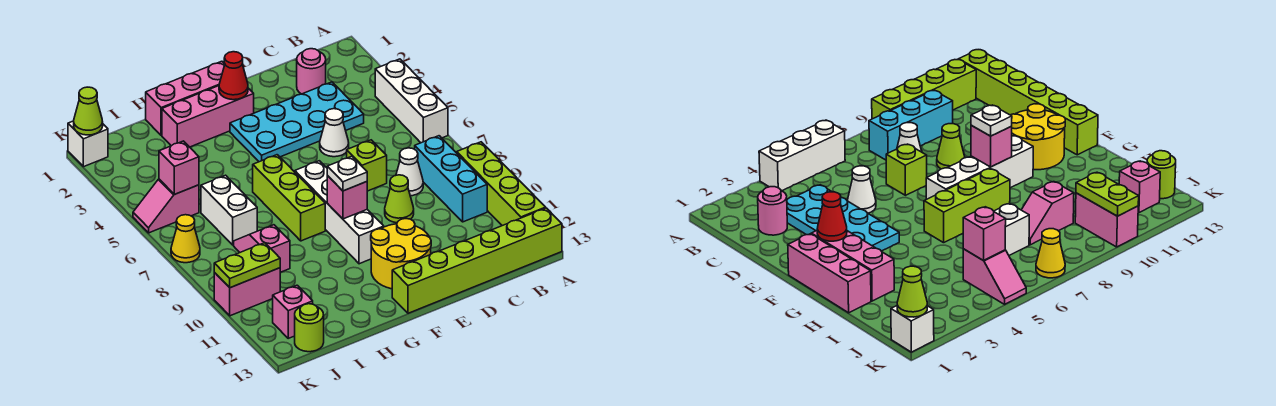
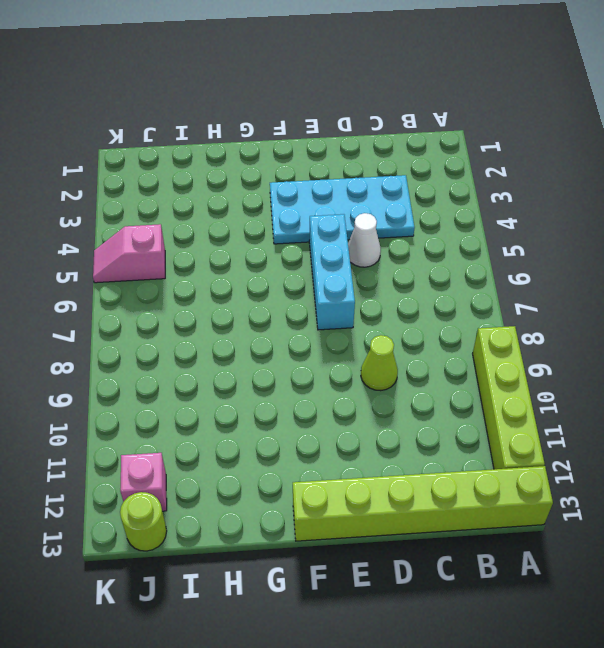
cyan 1x3 brick [309,214,355,330] -> cyan 1x3 brick moved to [415,136,487,222]
none -> white 1x3 brick [375,59,448,143]
none -> pink 1x1 round brick [297,49,326,94]
none -> white 1x1 cone [396,148,423,196]

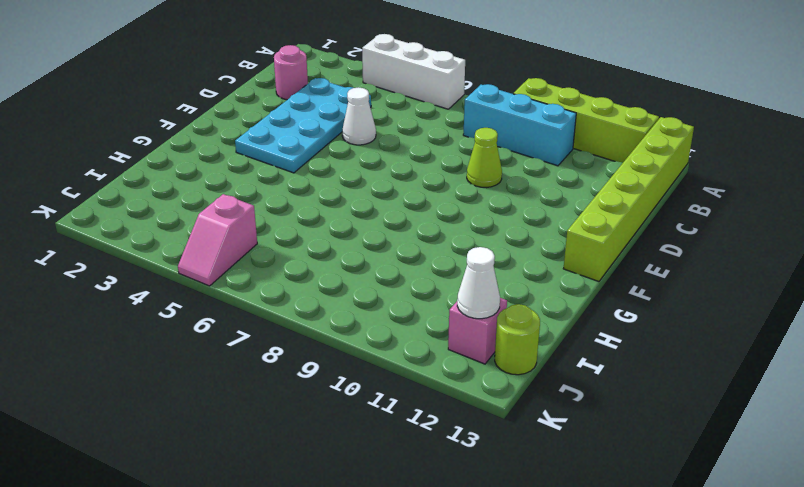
white 1x1 cone [457,247,500,319] -> white 1x1 cone moved to [396,148,423,196]
none -> lime 1x1 brick [347,140,387,191]
none -> yellow 2x2 round brick [371,219,431,289]
none -> pink 1x3 brick [146,61,225,135]

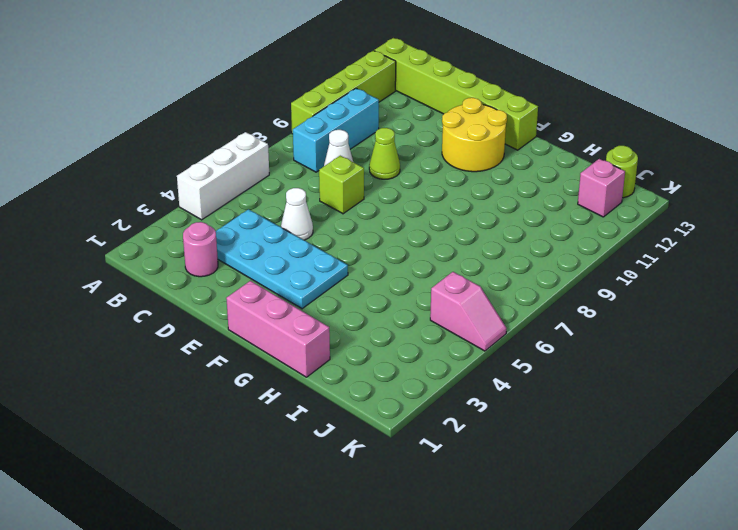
none -> pink 1x3 brick [162,86,254,147]
none -> white 1x4 brick [295,161,384,264]
none -> lime 1x3 brick [253,155,325,241]

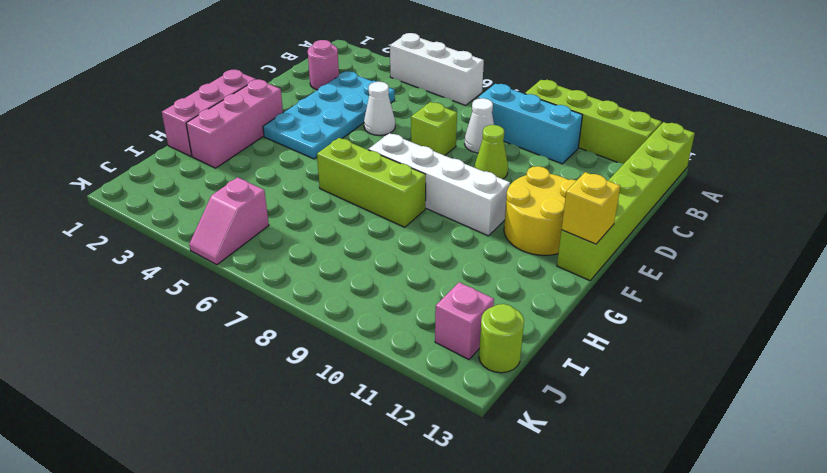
yellow 1x1 brick [562,172,620,244] -> none
none -> white 1x2 brick [201,175,257,245]
none -> pink 1x2 slope [234,225,290,272]
none -> pink 1x2 brick [214,268,280,316]

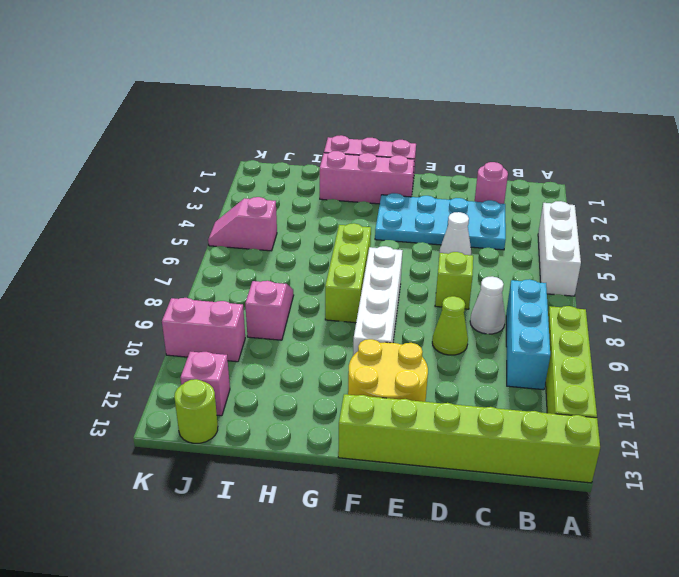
none -> white 1x2 brick [201,175,257,245]
none -> white 1x1 brick [68,121,108,167]
none -> yellow 1x1 cone [171,215,200,263]

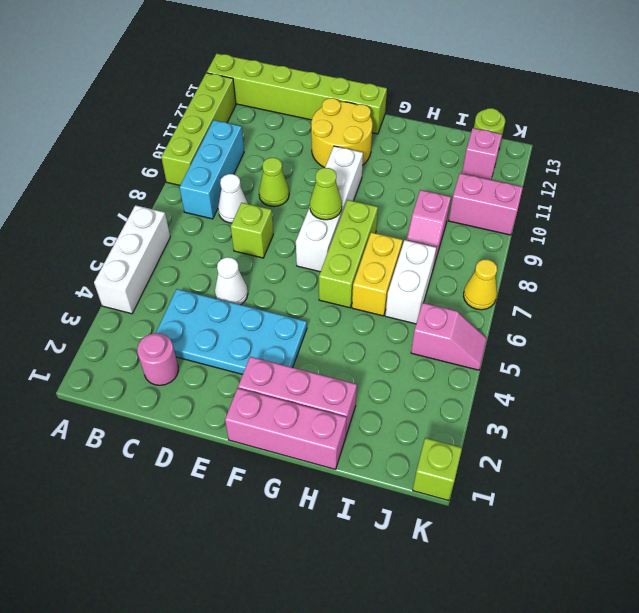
lime 1x1 cone [310,168,342,220] -> lime 1x1 cone moved to [74,87,103,135]
yellow 1x2 brick [352,232,403,316] -> none
lime 1x1 brick [413,438,462,501] -> white 1x1 brick [68,121,108,167]
none -> red 1x1 cone [219,52,248,100]
none -> pink 1x1 brick [327,176,367,219]
none -> pink 1x1 brick [159,141,199,194]

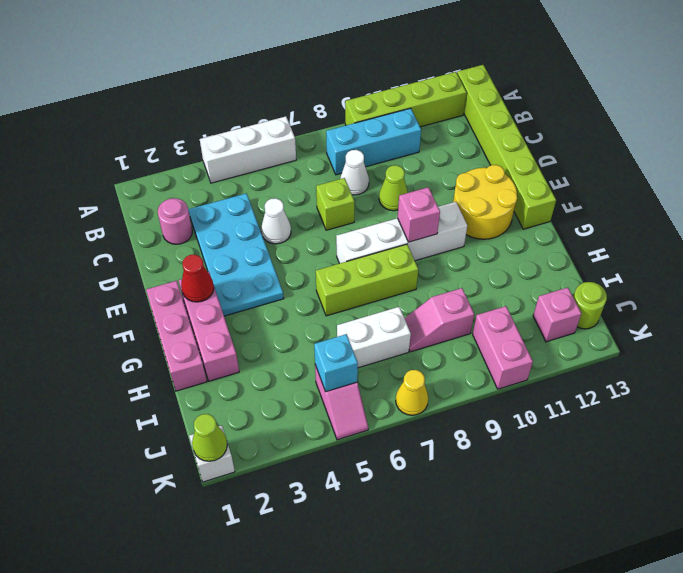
cyan 1x1 brick [314,334,358,392] -> pink 1x1 brick [159,141,199,194]
none -> lime 1x2 plate [214,243,280,288]
none -> white 1x1 plate [327,156,367,191]

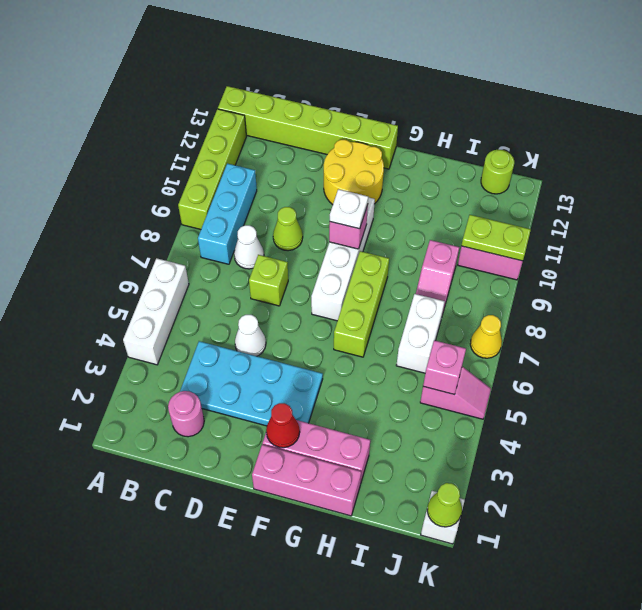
none -> pink 1x1 brick [273,285,313,338]

